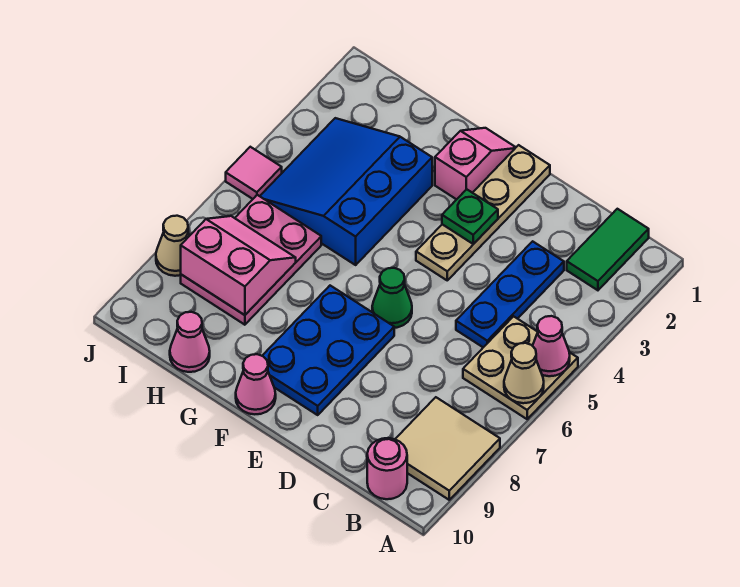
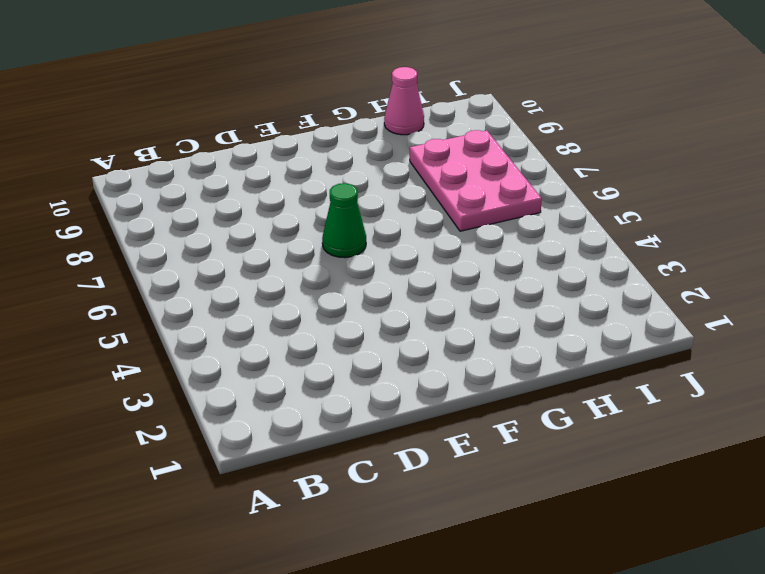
none -> tan 2x2 plate [463,316,578,419]
none -> tan 2x2 tile [395,397,500,500]
none -> green 1x2 tile [567,209,649,290]

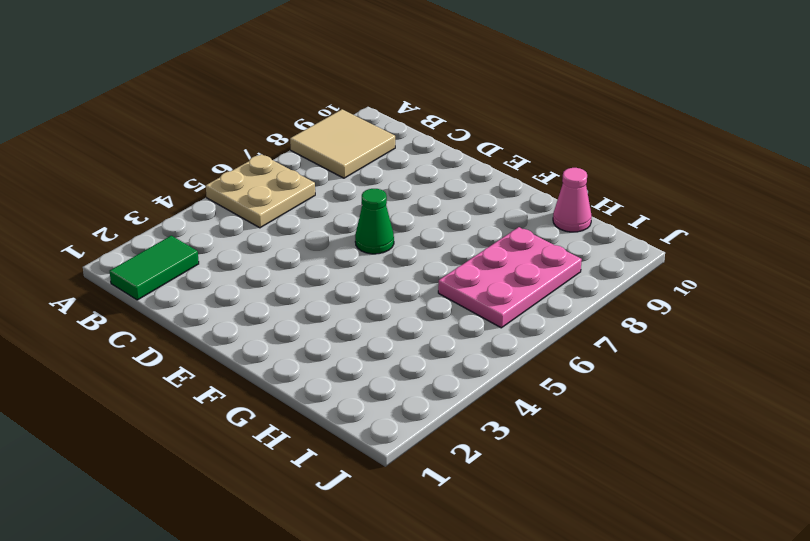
none -> pink 1x1 round brick [367,438,407,499]
none -> blue 1x3 plate [456,241,564,347]
none -> tan 1x4 plate [416,145,550,280]

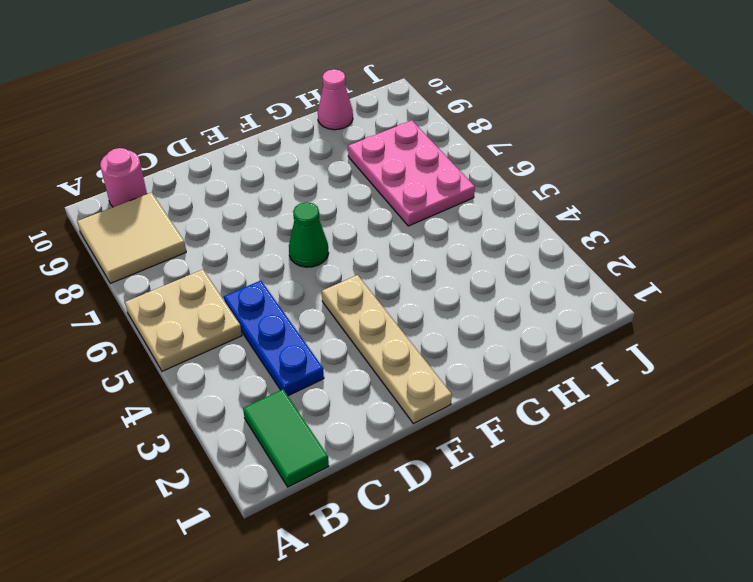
none -> blue 2x3 plate [262,286,394,415]
none -> pink 1x2 slope [435,128,516,199]
none -> pink 1x1 cone [236,354,276,414]

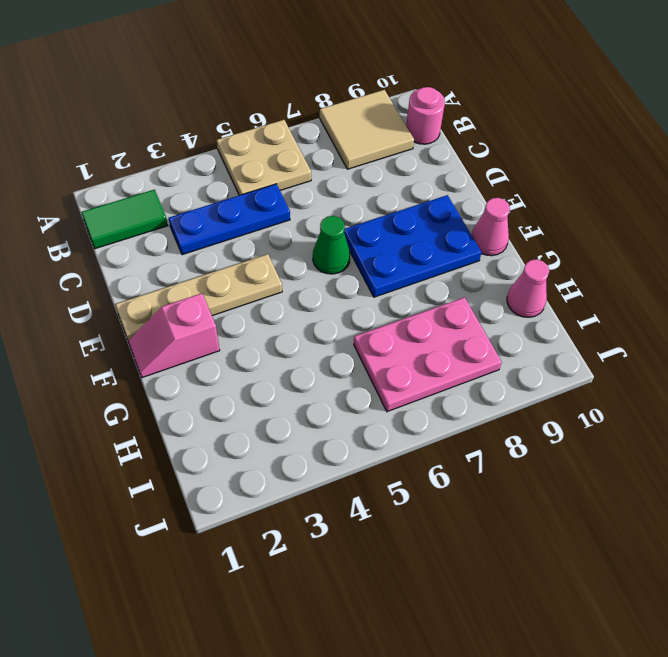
none -> blue 3x3 slope [260,118,432,265]
none -> pink 1x1 tile [226,147,282,199]
none -> tan 1x1 cone [156,216,189,276]

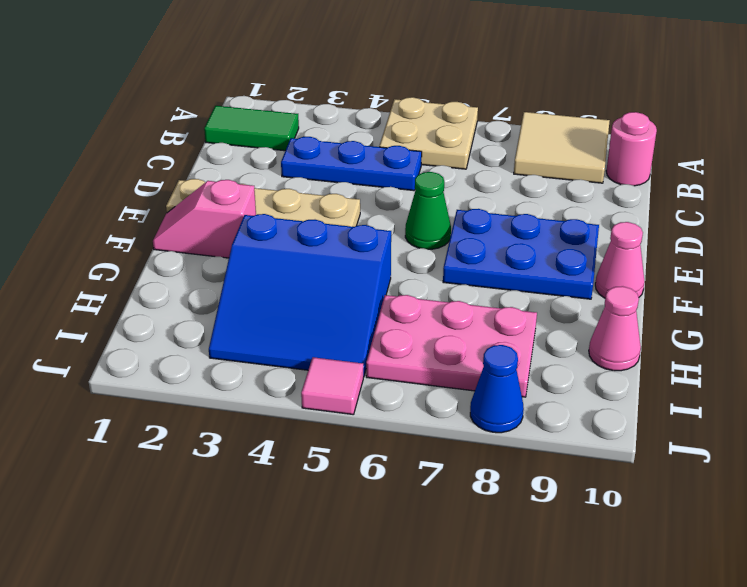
blue 1x1 cone [470,345,524,433] -> tan 1x1 cone [156,216,189,276]
none -> pink 1x1 cone [533,316,570,376]
none -> tan 1x1 cone [504,343,544,403]
none -> green 1x1 plate [442,189,498,244]

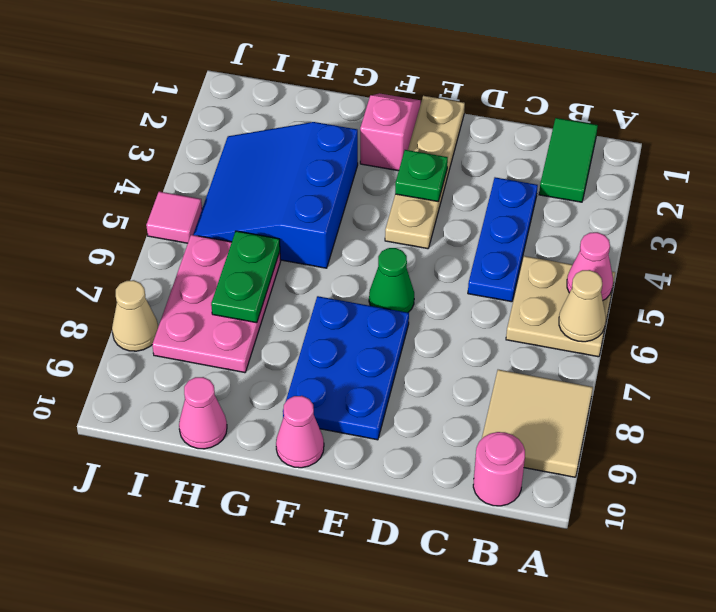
green 1x2 plate [211,231,280,323] -> pink 2x2 slope [181,216,296,315]

